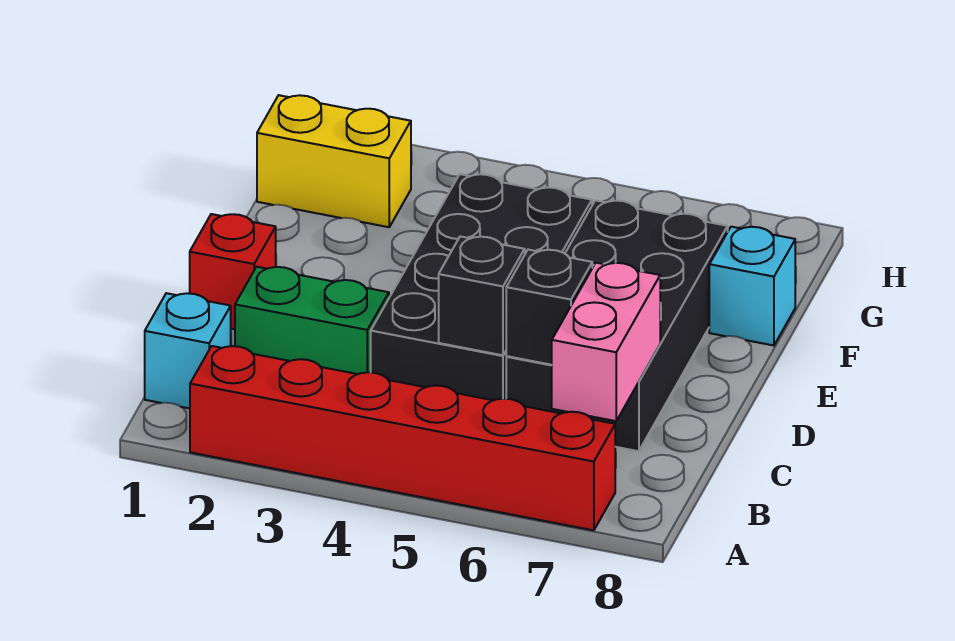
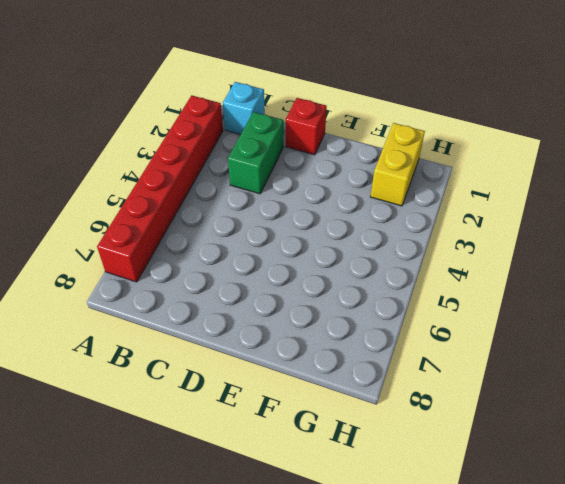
none -> black 2x4 brick [371,174,592,400]
none -> black 2x4 brick [506,200,728,451]

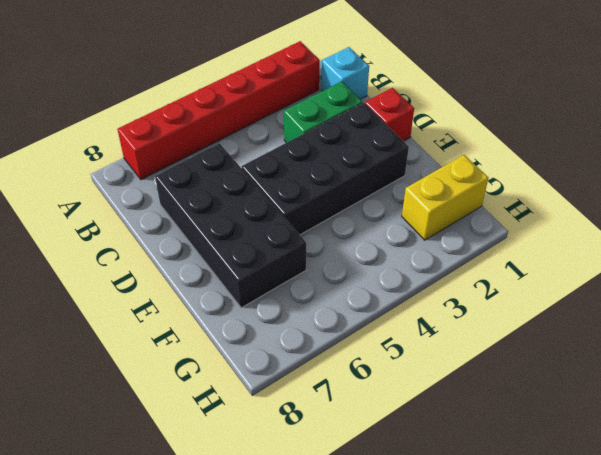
black 2x4 brick [242,103,409,235] -> black 2x4 brick turned to [371,174,592,400]
none -> cyan 1x1 brick [709,227,795,346]
none -> pink 1x2 brick [552,263,660,421]

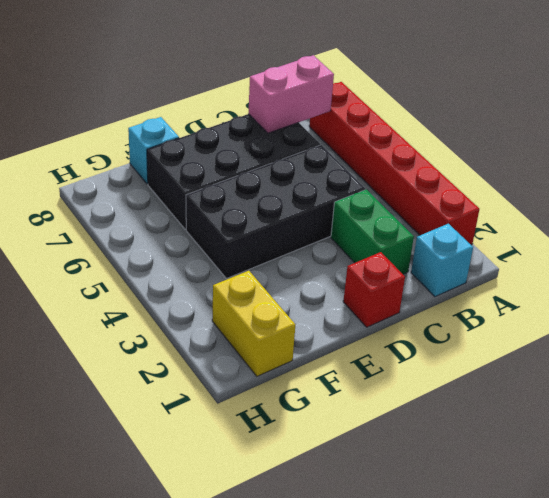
none -> black 1x1 brick [439,236,525,355]
none -> black 1x1 brick [506,250,592,365]

